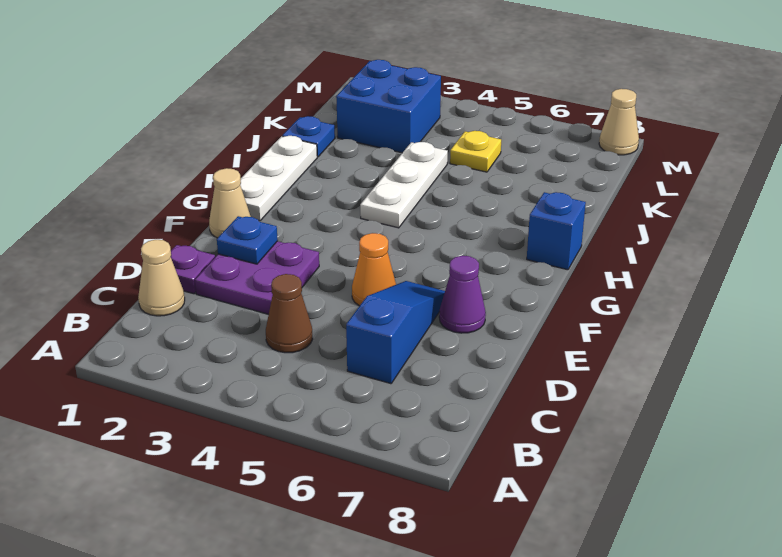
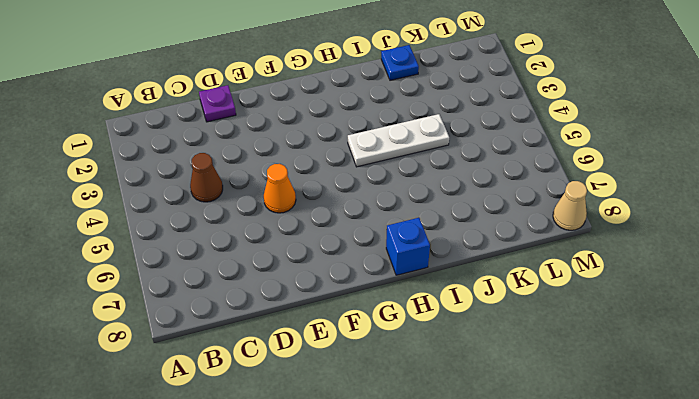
none -> tan 1x1 cone [138,240,185,316]
none -> blue 1x3 slope [346,281,445,384]
none -> purple 2x2 plate [195,241,319,314]

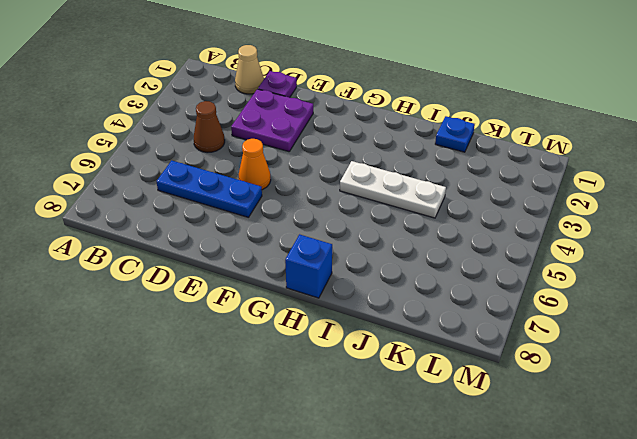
blue 1x3 plate [156,161,262,218] -> blue 1x3 slope [346,281,445,384]
none -> purple 1x1 cone [439,256,486,333]
none -> tan 1x1 cone [209,168,251,238]
none -> white 1x3 plate [240,136,317,221]

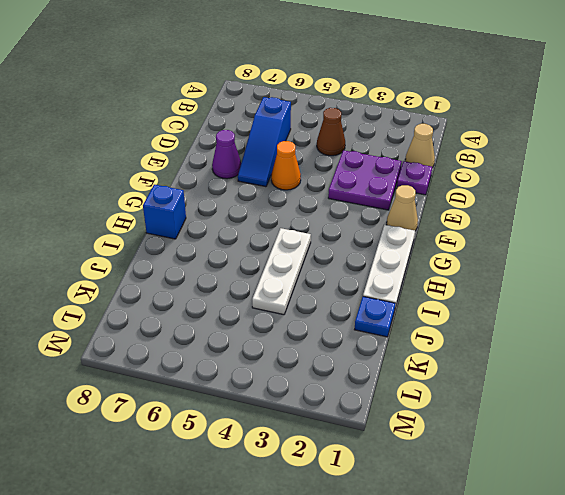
none -> blue 2x2 brick [336,60,441,153]
none -> yellow 1x1 plate [450,131,501,172]
none -> tan 1x1 cone [599,89,639,155]

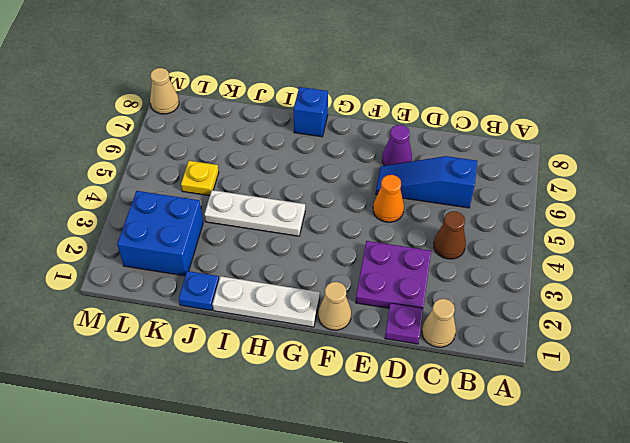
none -> blue 1x1 plate [217,216,278,264]

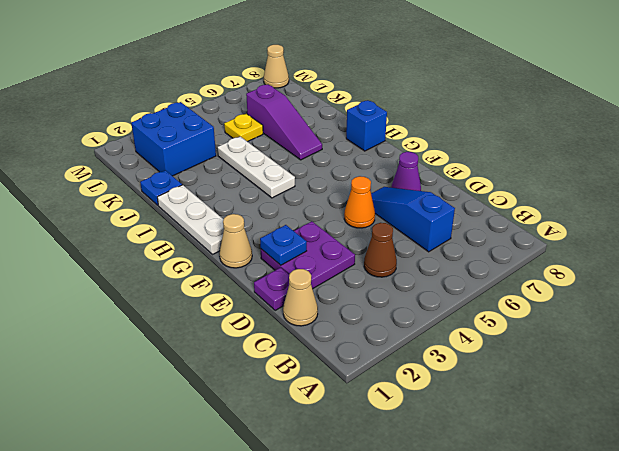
purple 1x3 slope [246,84,322,160] -> none

